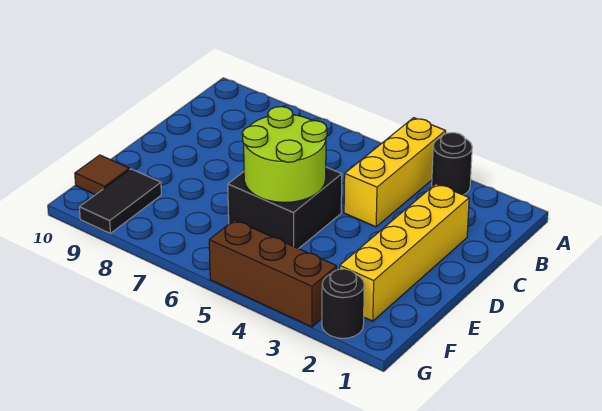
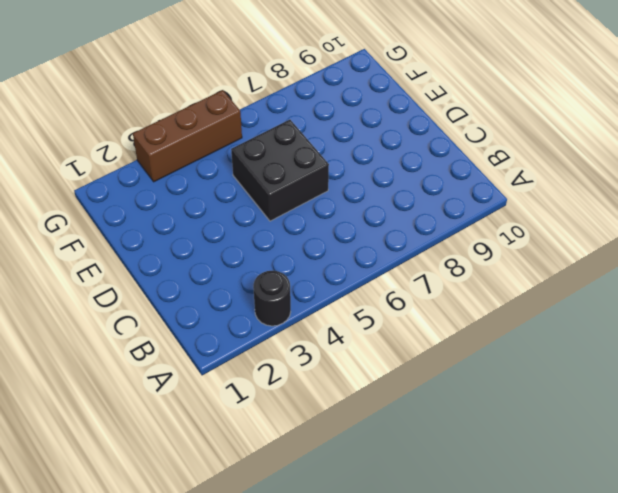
none -> yellow 1x3 brick [344,118,446,227]
none -> yellow 1x4 brick [340,184,469,321]

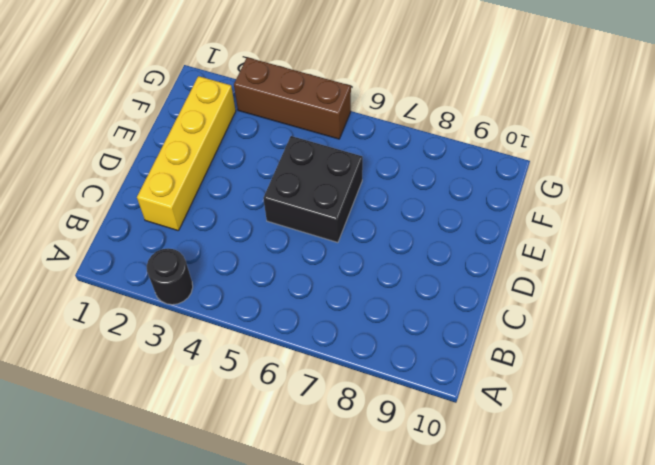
none -> yellow 1x3 brick [344,118,446,227]
none -> black 1x2 tile [79,169,161,233]

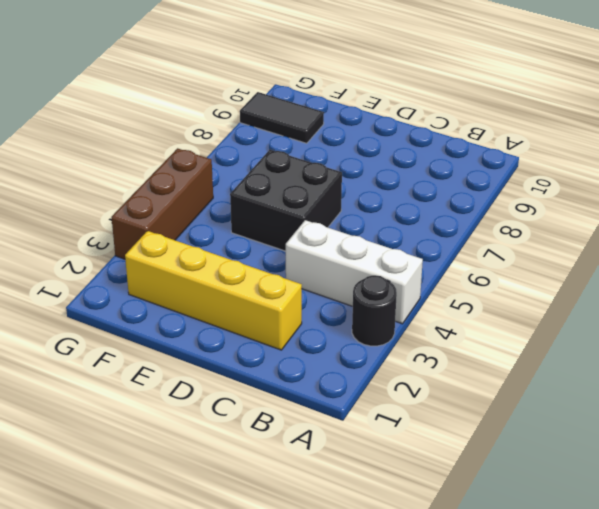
white 1x3 brick [286,220,423,324] -> yellow 1x3 brick [344,118,446,227]
none -> brown 1x1 tile [75,155,129,195]
none -> black 1x1 round brick [322,269,364,338]

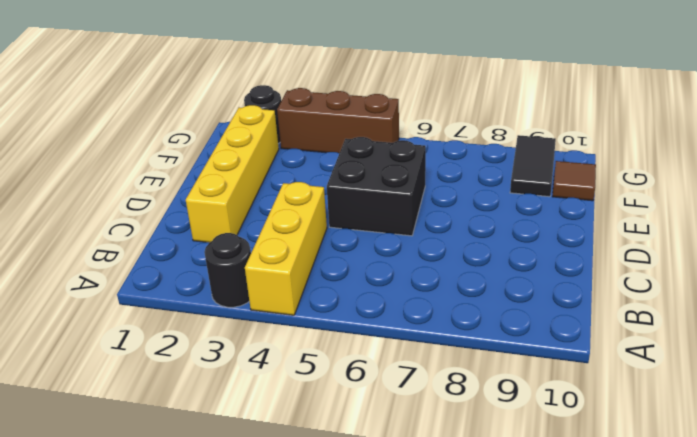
none -> lime 2x2 round brick [242,107,327,203]

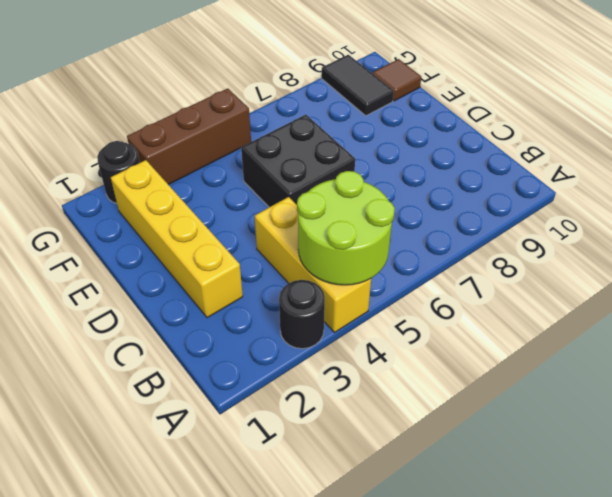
lime 2x2 round brick [297,171,395,285] -> lime 2x2 round brick moved to [242,107,327,203]

